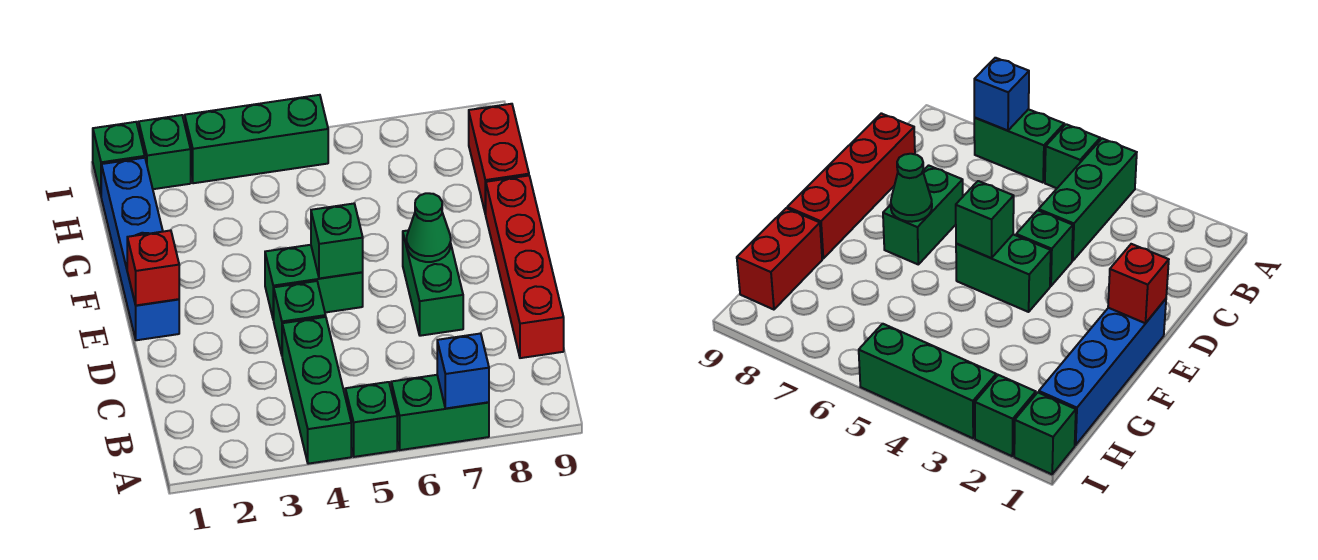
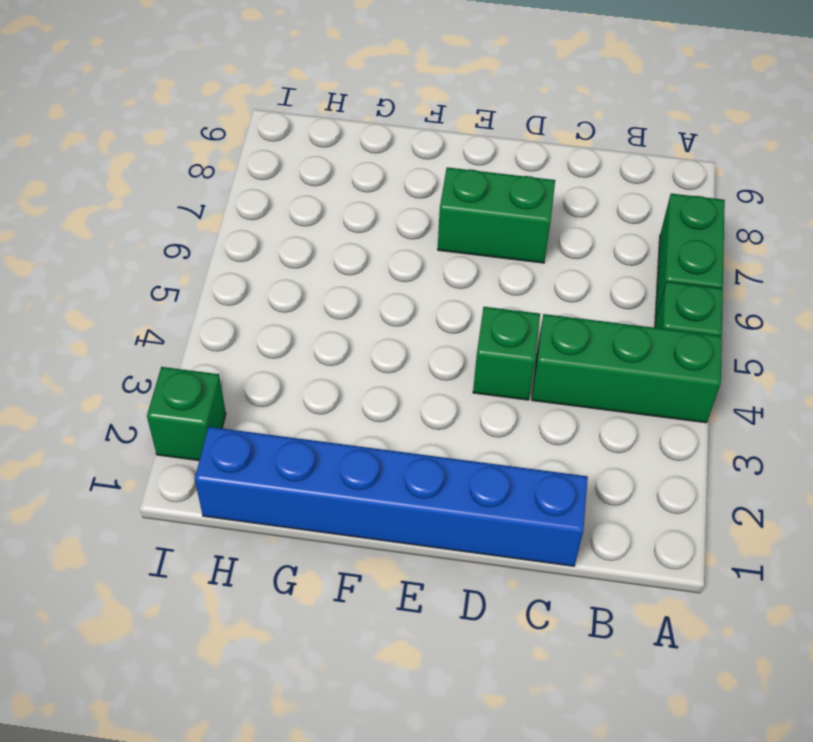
blue 1x6 brick [195,427,588,566] -> blue 1x4 brick [101,158,179,340]
none -> red 1x4 brick [486,176,564,358]
none -> green 1x2 brick [265,245,363,320]
none -> red 1x2 brick [469,104,529,214]

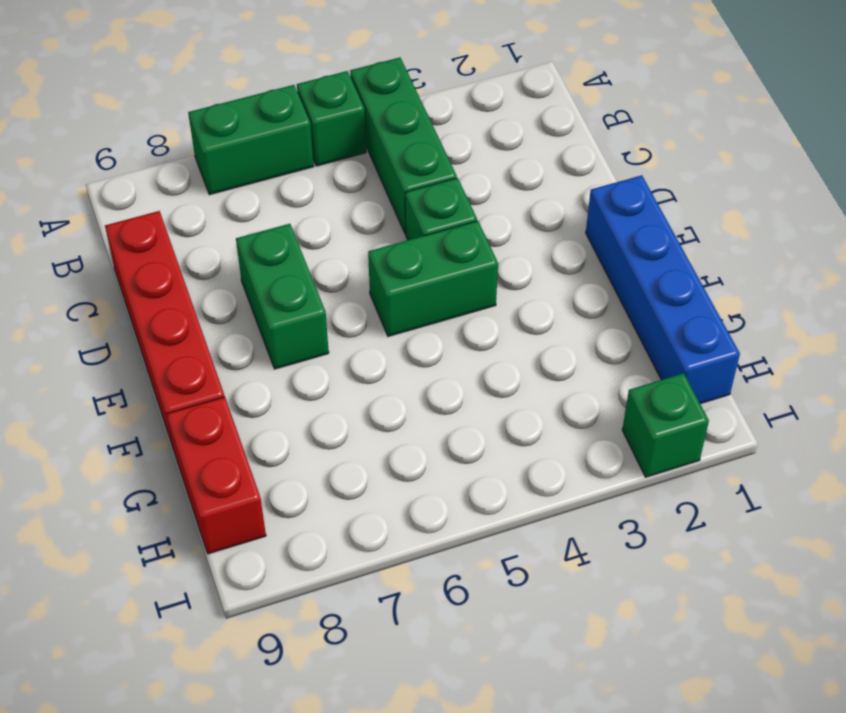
none -> green 1x1 brick [93,122,145,195]
none -> green 1x3 brick [185,95,328,183]
none -> blue 1x1 brick [437,333,489,408]

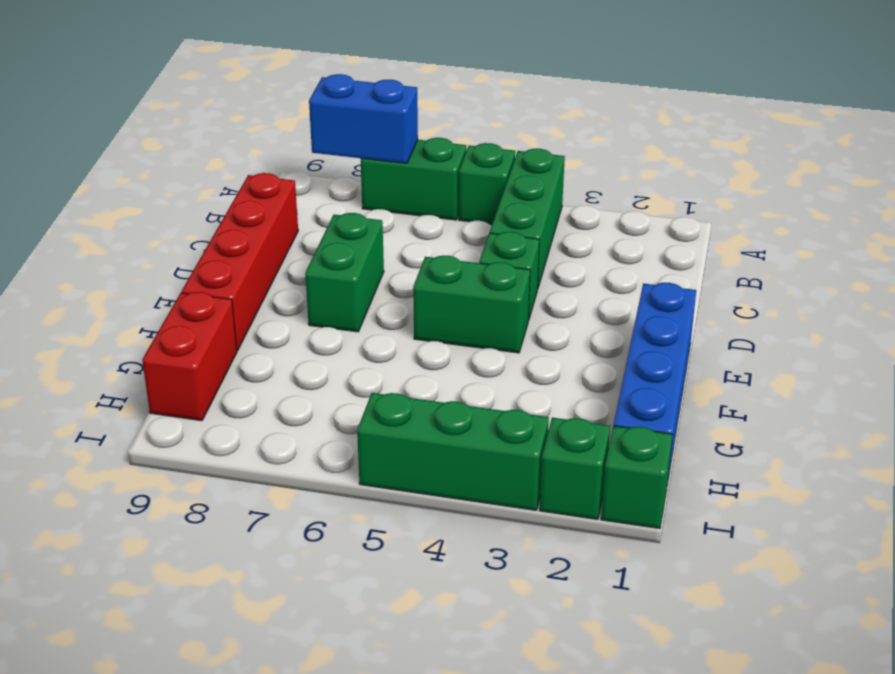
blue 1x2 brick [309,74,418,163] -> blue 1x1 brick [437,333,489,408]
none -> red 1x1 brick [127,230,179,305]
none -> green 1x1 brick [311,204,363,278]
none -> green 1x1 cone [407,193,451,262]

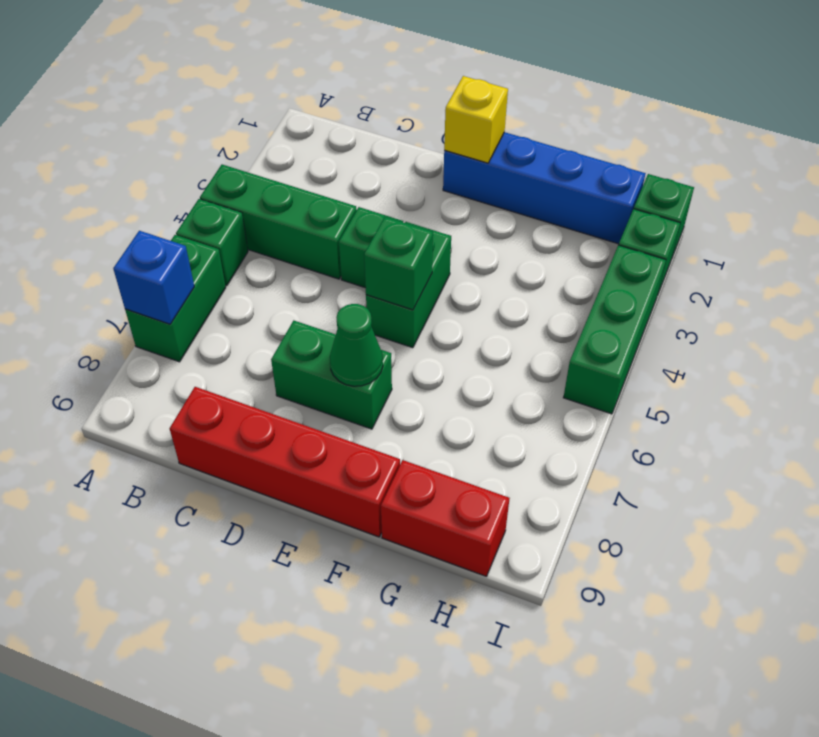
yellow 1x1 brick [444,76,508,163] -> red 1x1 brick [127,230,179,305]

